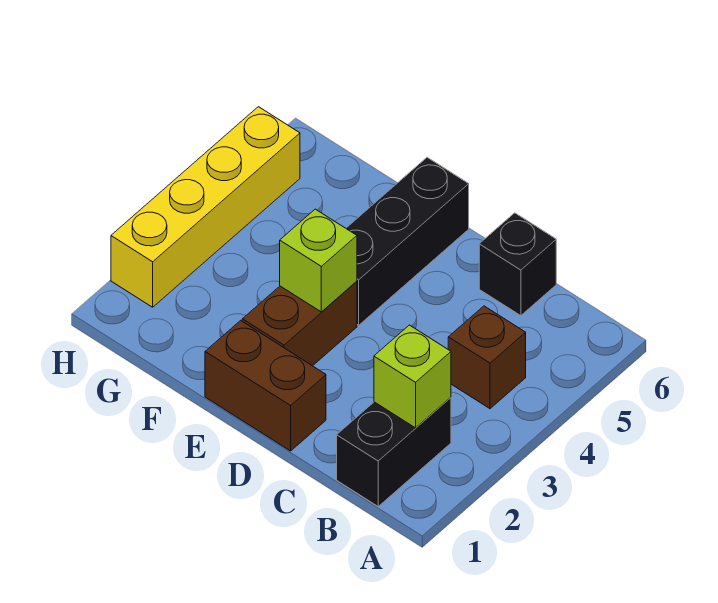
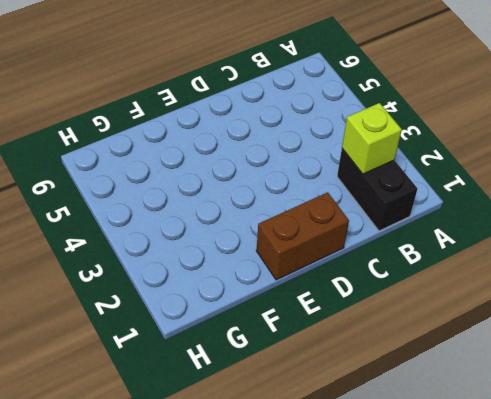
none -> brown 1x1 brick [448,306,526,409]
none -> black 1x1 brick [479,213,556,316]

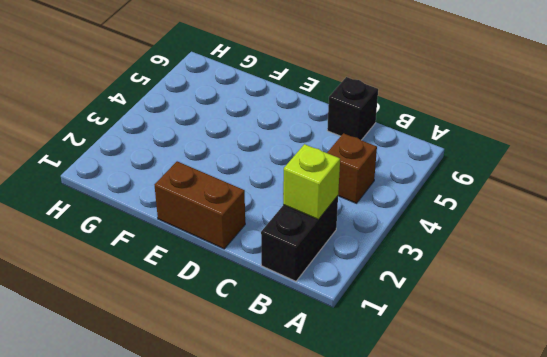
none -> brown 1x2 brick [242,281,357,366]
none -> black 1x3 brick [346,157,469,325]

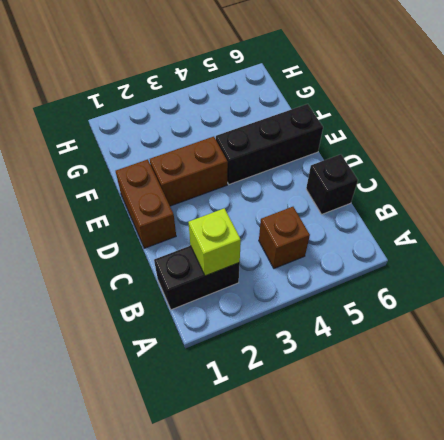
none -> yellow 1x4 brick [111,107,300,307]
none -> lime 1x1 brick [280,209,357,312]

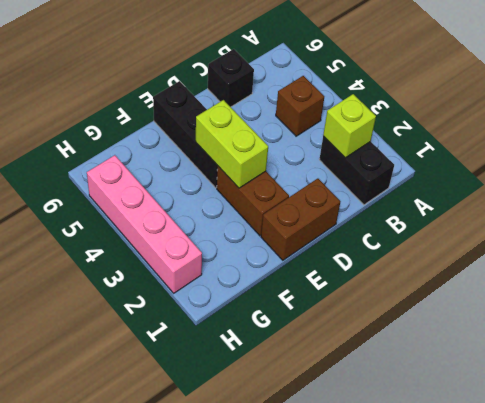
lime 1x2 brick [196,100,268,188] -> lime 1x1 brick [280,209,357,312]
pink 1x4 brick [87,155,202,293] -> yellow 1x4 brick [111,107,300,307]

